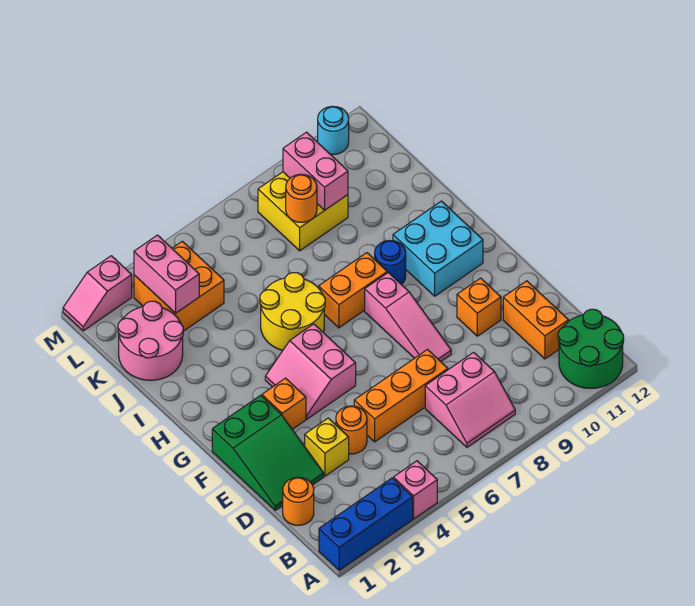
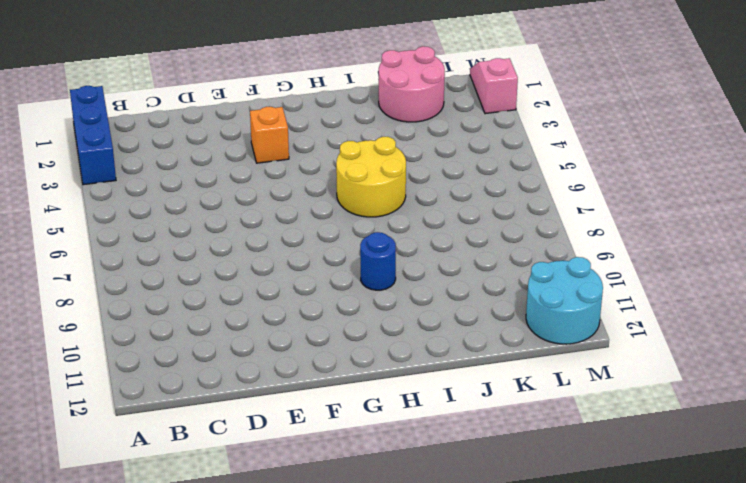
cyan 2x2 round brick [526,257,603,344] -> cyan 1x1 round brick [318,106,349,154]
none -> pink 1x1 brick [393,461,437,519]
none -> green 2x2 round brick [558,309,624,388]
none -> pink 2x2 slope [425,352,515,447]

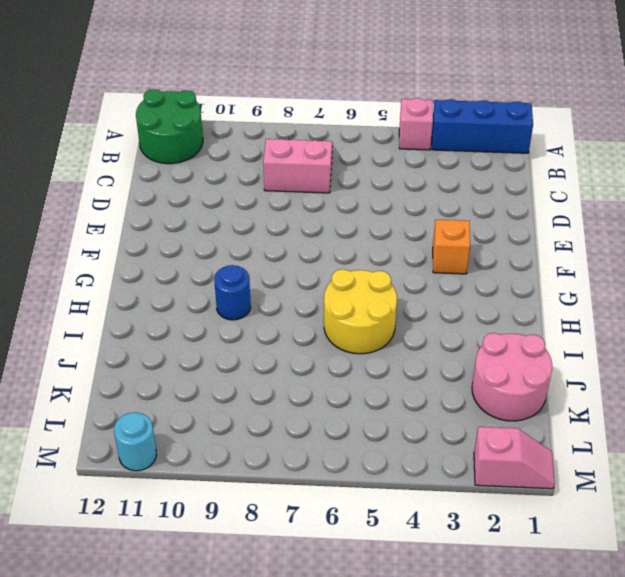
none -> orange 1x1 round brick [283,477,314,525]
none -> orange 1x2 brick [503,281,569,359]
none -> green 2x3 slope [212,395,324,510]

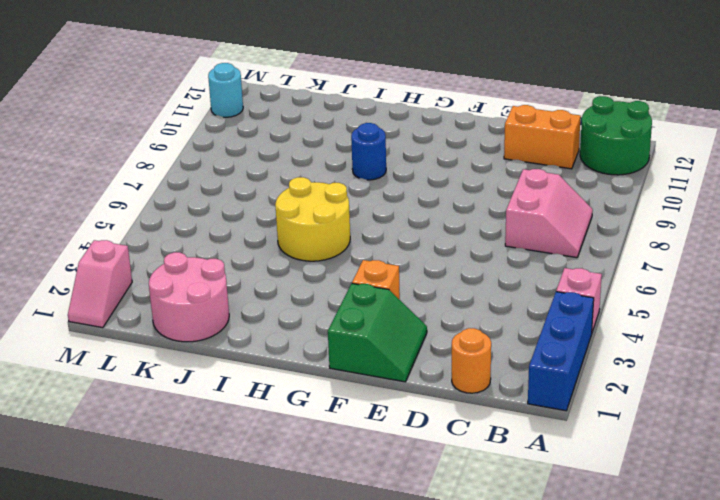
green 2x2 slope [328,283,427,382] -> green 2x3 slope [212,395,324,510]
none -> yellow 1x1 brick [305,418,349,476]
none -> orange 1x1 round brick [336,406,367,454]
none -> orange 1x3 brick [354,350,448,442]

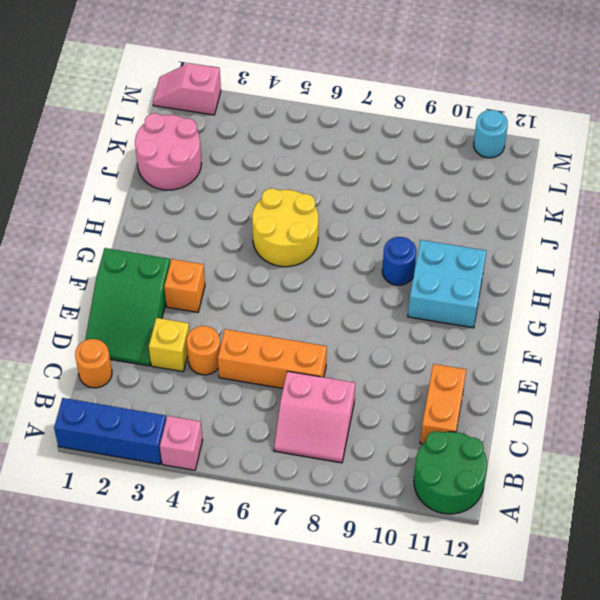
none -> pink 1x3 slope [365,273,451,361]
none -> orange 1x1 brick [457,278,501,336]
none -> pink 2x2 slope [265,324,356,419]

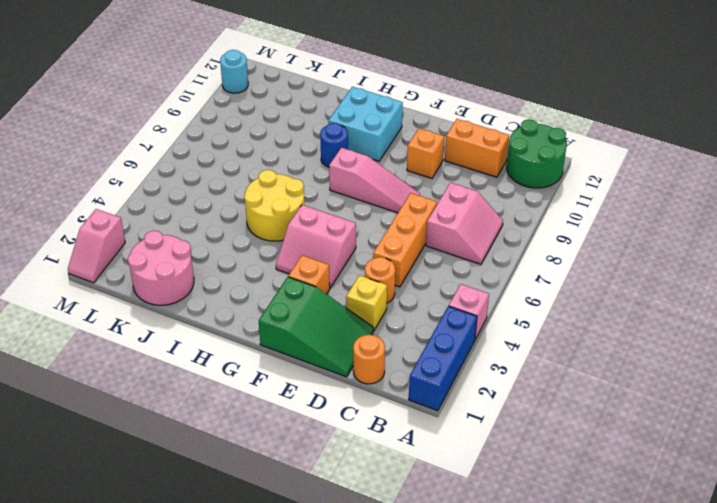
none -> orange 1x2 brick [319,253,387,328]
none -> orange 2x2 brick [134,241,224,331]
none -> yellow 2x2 brick [258,172,348,251]

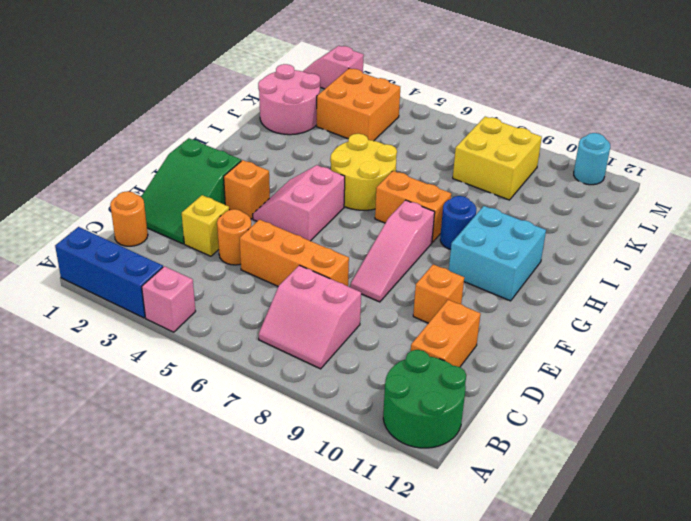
none -> pink 1x2 brick [134,235,199,313]
none -> orange 1x1 round brick [286,174,317,222]
none -> pink 1x2 brick [283,132,348,210]

